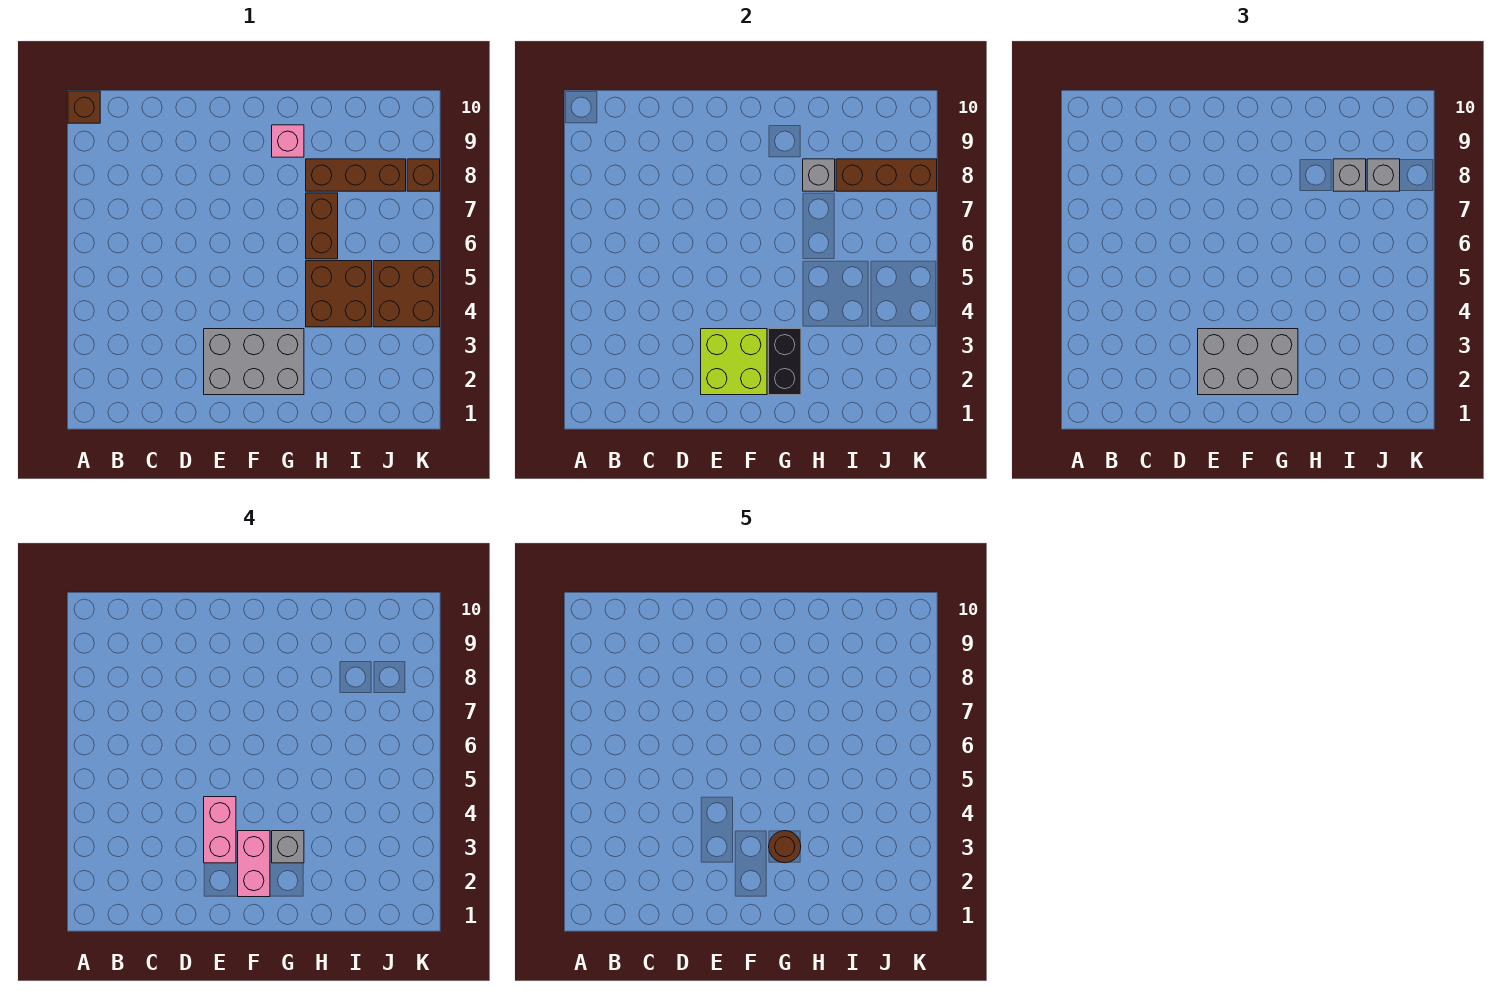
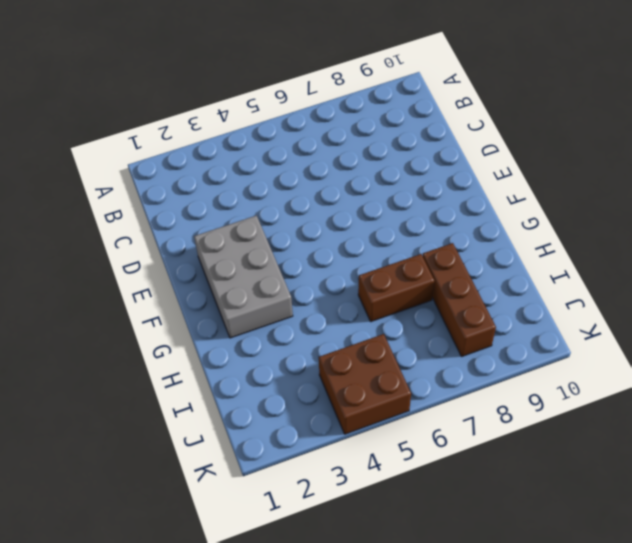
none -> brown 1x1 brick [68,91,100,123]
none -> pink 1x1 brick [272,125,304,157]
none -> brown 2x2 brick [306,261,372,327]

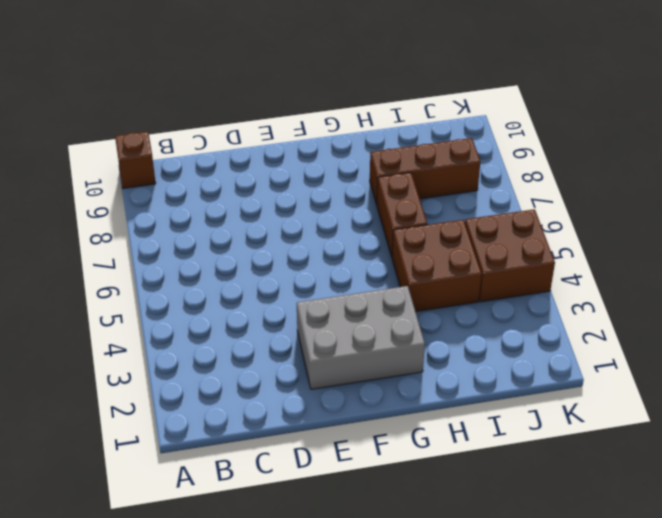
none -> pink 1x1 brick [272,125,304,157]
none -> brown 1x1 brick [407,159,440,191]
none -> lime 2x2 brick [701,329,767,395]

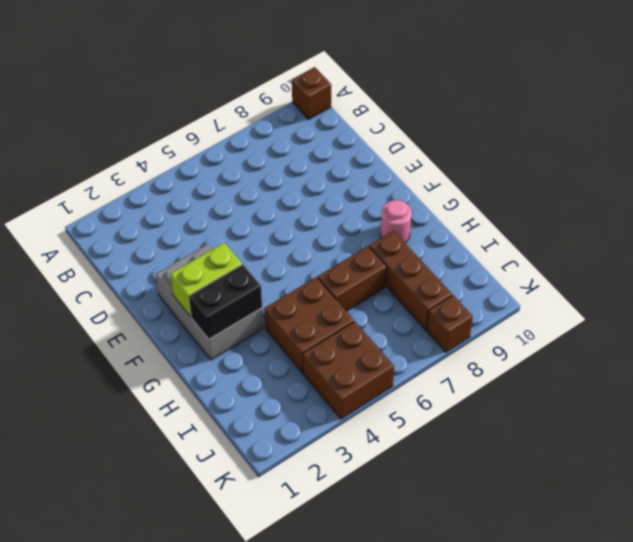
lime 1x2 brick [170,243,242,316] -> lime 2x2 brick [701,329,767,395]
pink 1x1 round brick [380,200,412,243] -> pink 1x1 brick [272,125,304,157]
none -> grey 1x1 brick [803,159,835,191]
none -> brown 1x3 brick [836,159,937,191]
none -> grey 2x3 brick [1198,329,1298,395]

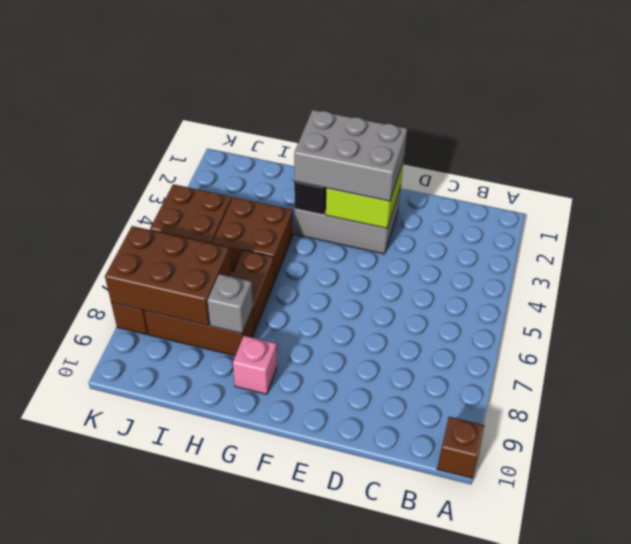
brown 2x3 brick [105,226,231,326] -> brown 1x3 brick [836,159,937,191]
none -> grey 1x1 brick [1333,159,1366,191]
none -> grey 1x1 brick [1367,159,1400,191]
none -> pink 1x2 brick [204,797,236,863]

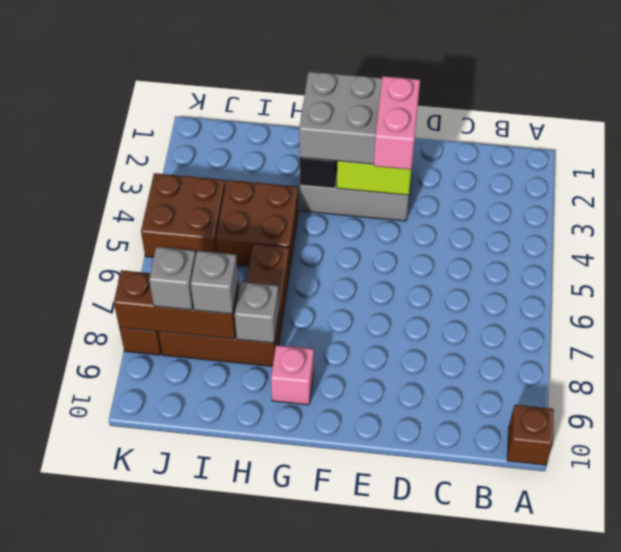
none -> pink 1x2 brick [238,831,270,897]
none -> grey 1x1 brick [272,831,304,863]
none -> brown 1x1 round brick [769,831,801,863]

